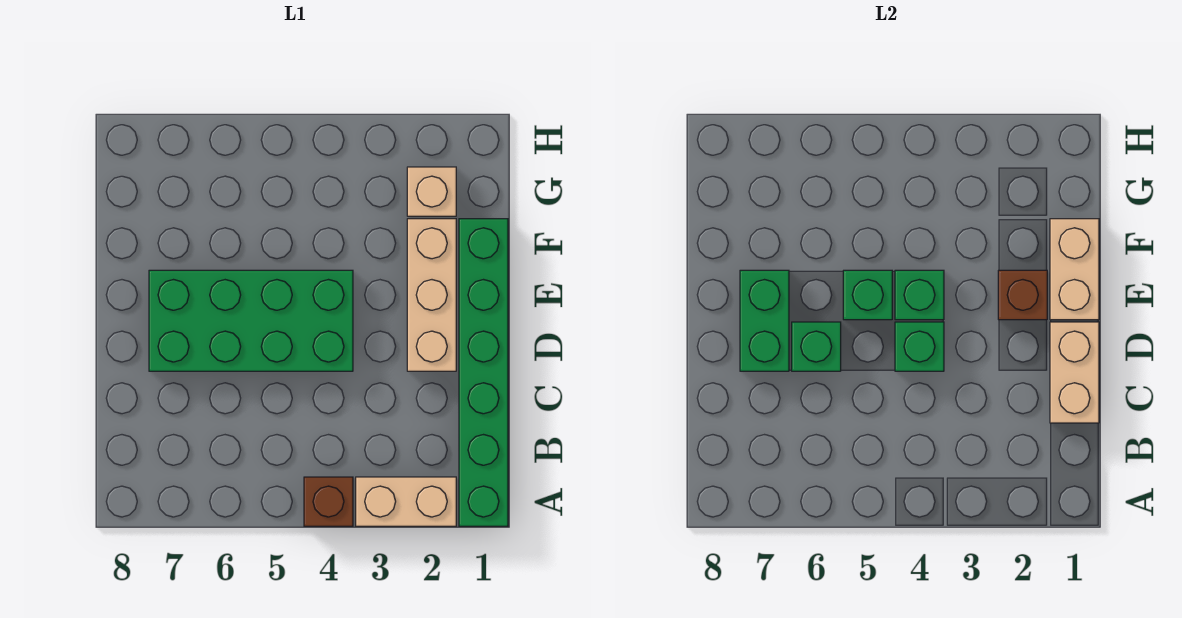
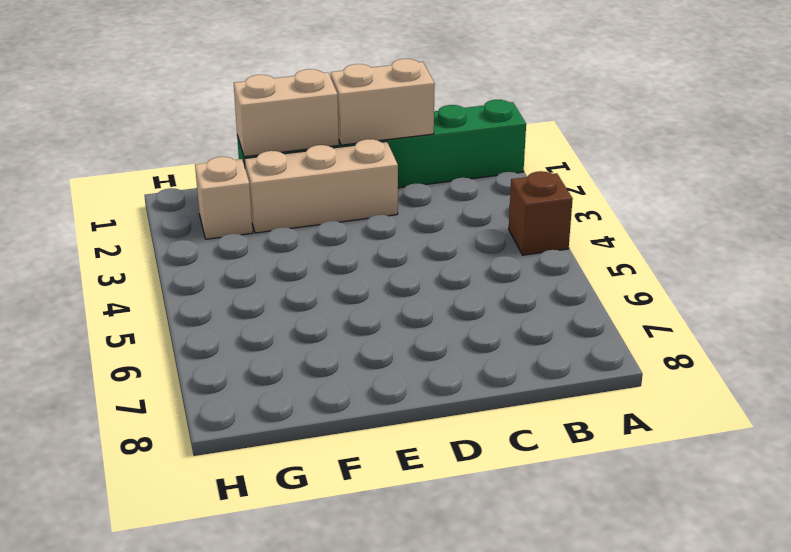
none -> tan 1x2 brick [356,477,456,526]
none -> green 2x4 brick [149,270,353,371]
none -> green 1x1 brick [895,322,944,371]

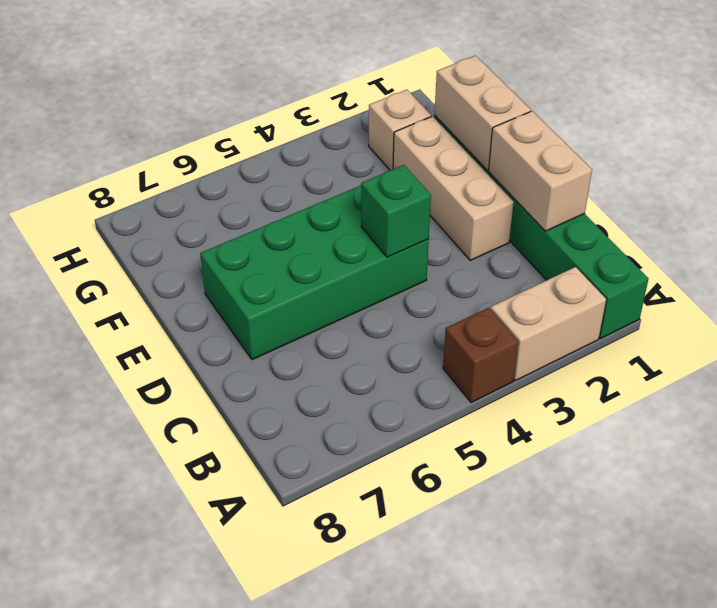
none -> green 1x1 brick [792,322,841,371]
none -> green 1x2 brick [740,270,789,371]
none -> brown 1x1 brick [998,270,1047,320]

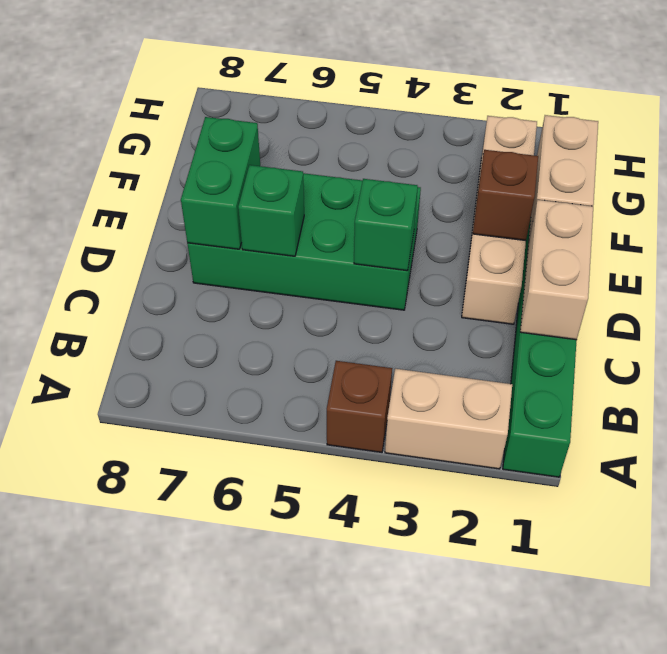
none -> green 1x1 brick [895,270,944,320]
none -> green 1x1 brick [843,270,892,320]

